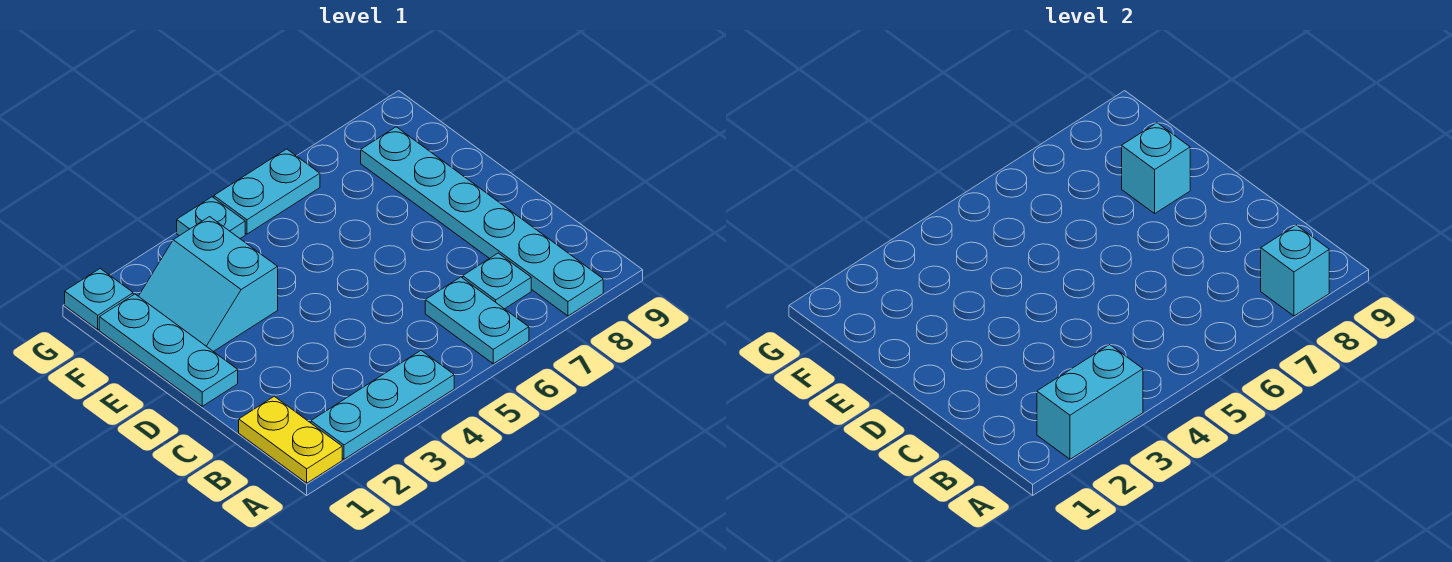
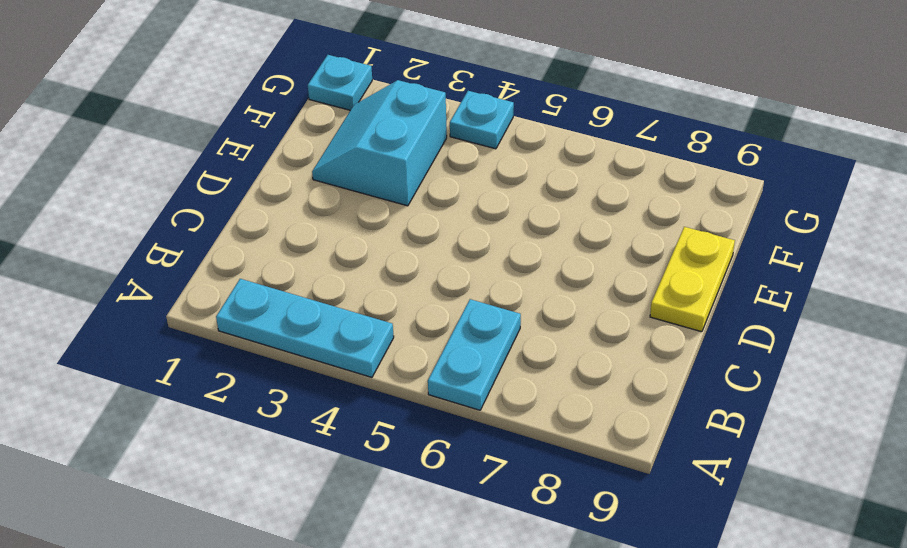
yellow 1x2 plate [650,227,735,332] -> yellow 1x2 plate moved to [239,396,342,483]
none -> cyan 1x6 plate [361,127,603,316]
none -> cyan 1x1 plate [463,253,531,309]
none -> cyan 1x3 plate [99,294,238,406]

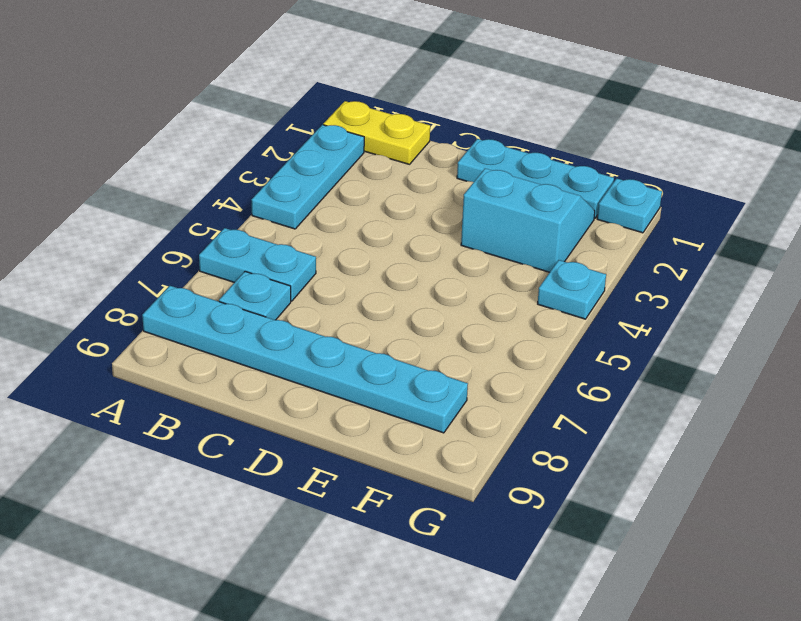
none -> cyan 1x2 plate [214,149,320,234]
none -> cyan 1x2 brick [1037,345,1143,459]
none -> cyan 1x1 brick [1261,225,1329,316]

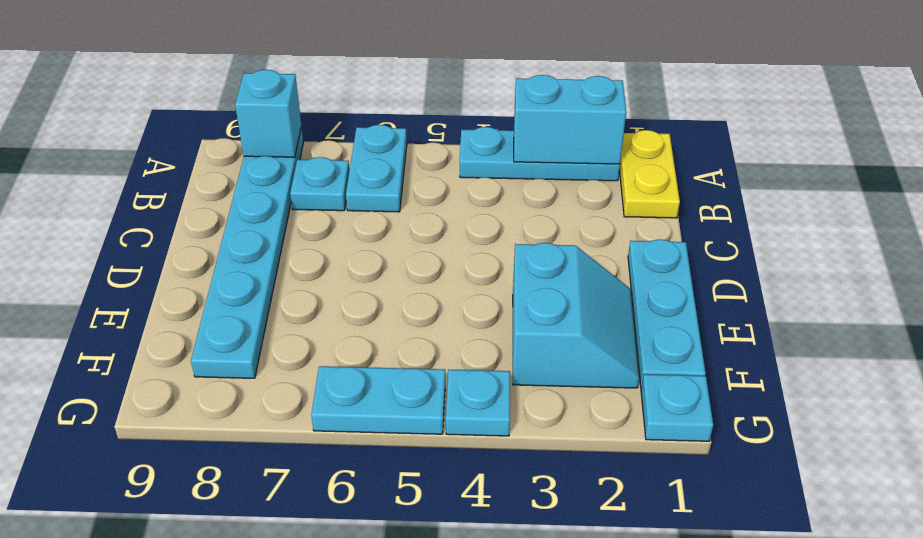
none -> cyan 1x1 brick [1122,123,1190,213]

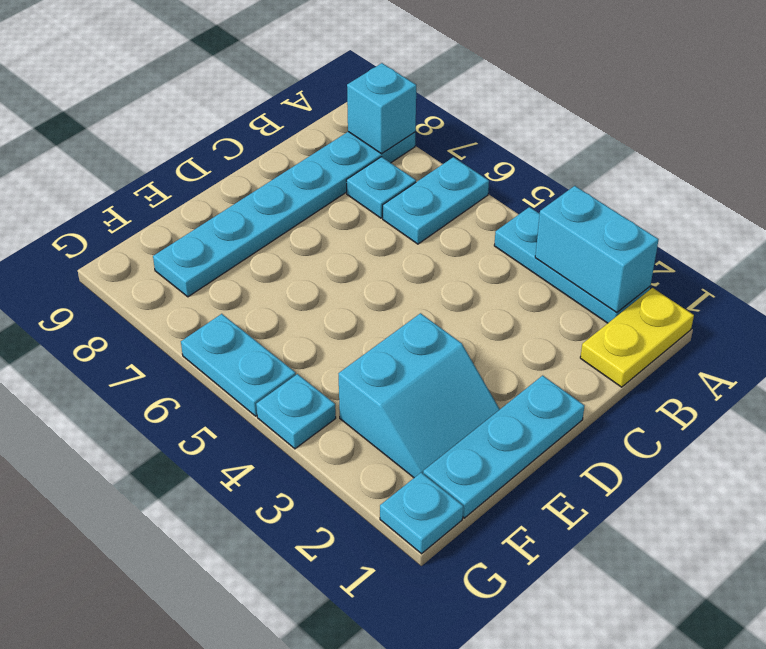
none -> cyan 1x1 brick [1122,123,1190,213]

